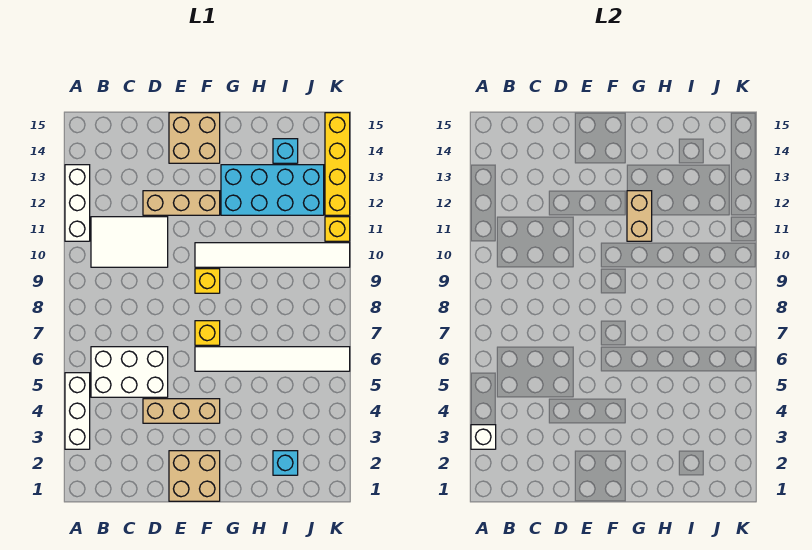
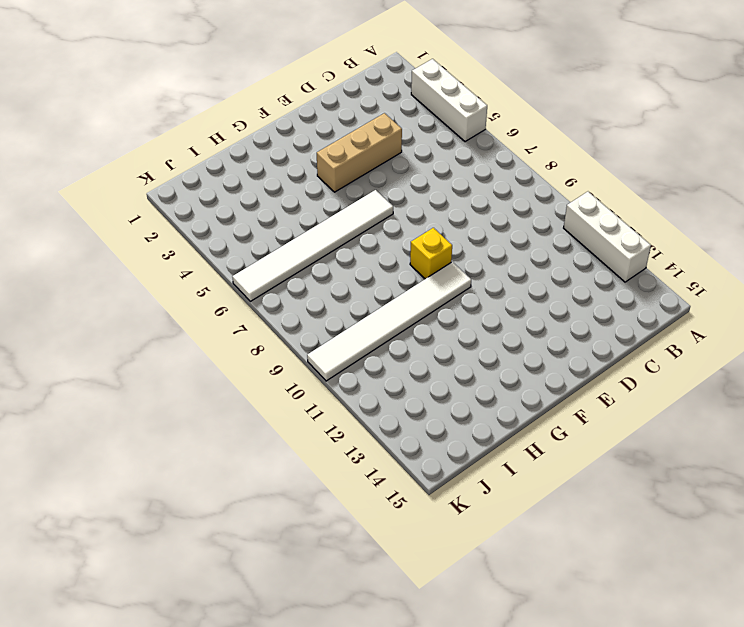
none -> white 2x3 brick [91,347,168,397]
none -> white 2x3 tile [91,217,168,267]
none -> tan 1x3 brick [143,191,220,215]

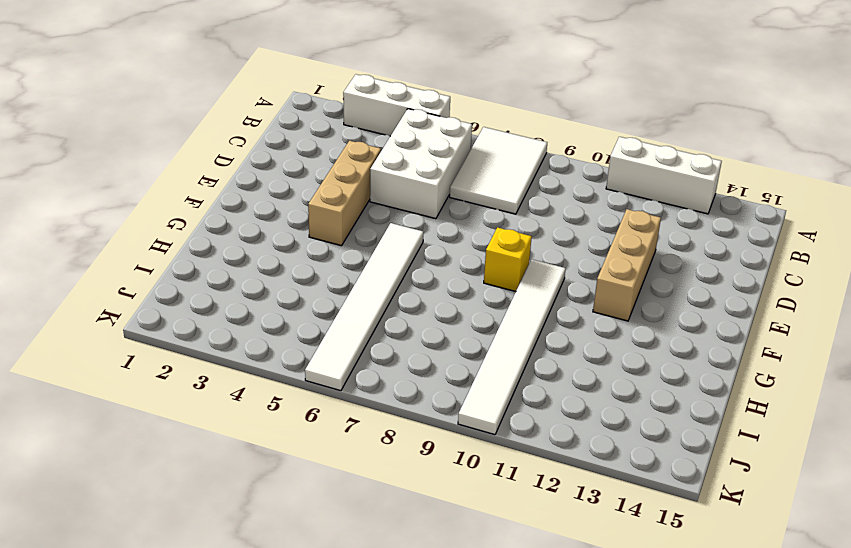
white 2x3 tile [450,127,547,214] -> white 2x3 tile moved to [91,217,168,267]
none -> tan 2x2 brick [169,451,220,501]
none -> tan 2x2 brick [169,113,220,163]
none -> yellow 1x1 brick [195,321,220,345]

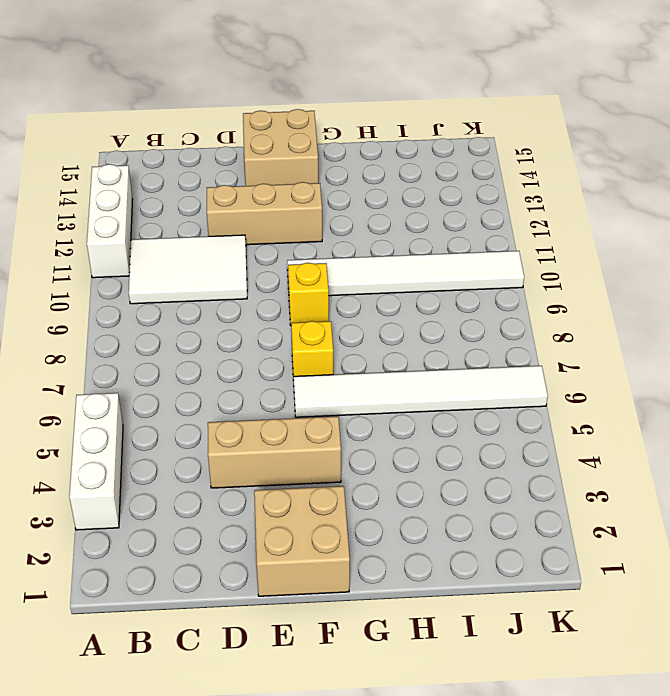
none -> white 2x3 brick [91,347,168,397]
none -> cyan 2x4 brick [221,165,324,215]
none -> cyan 1x1 brick [273,451,298,475]

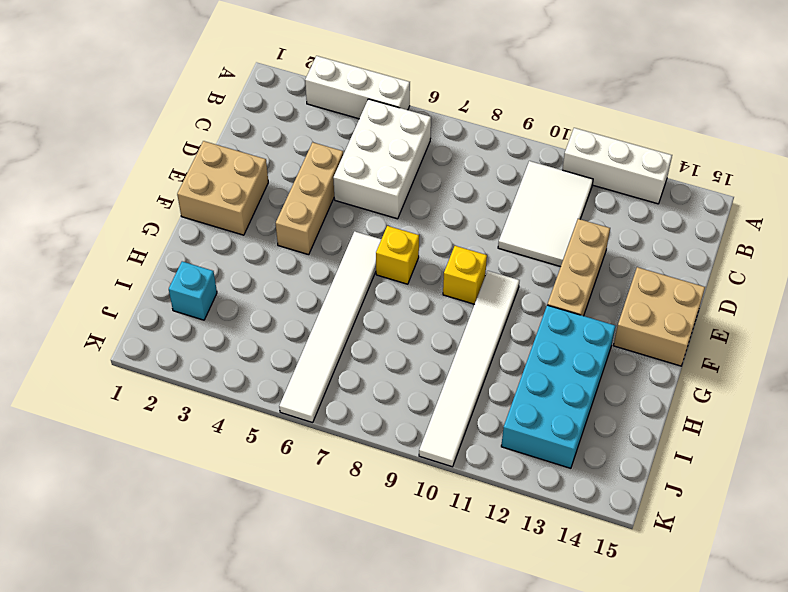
none -> cyan 1x1 brick [273,139,298,163]
none -> yellow 1x1 brick [325,217,350,241]
none -> yellow 1x4 brick [325,113,350,215]

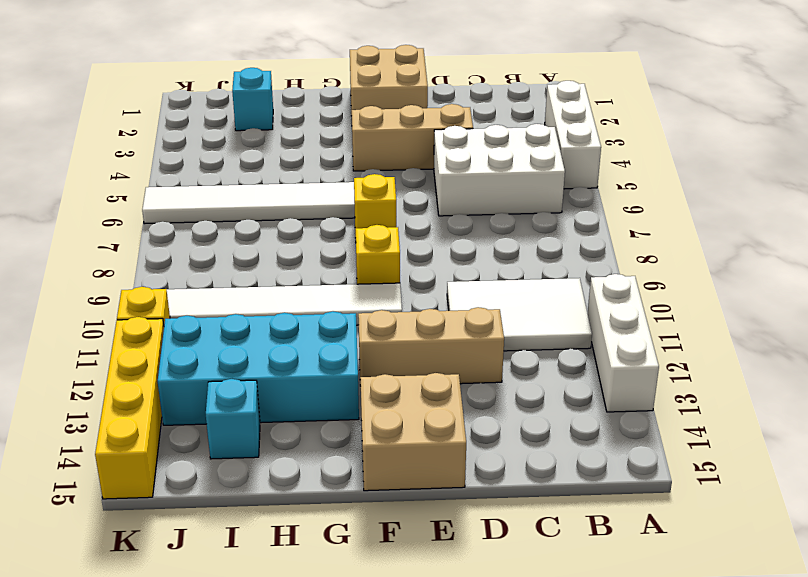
none -> white 1x1 brick [471,425,496,449]
none -> tan 1x2 brick [627,191,652,241]

